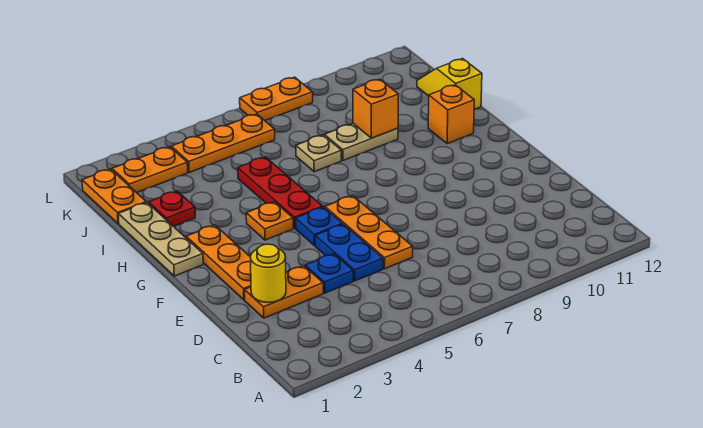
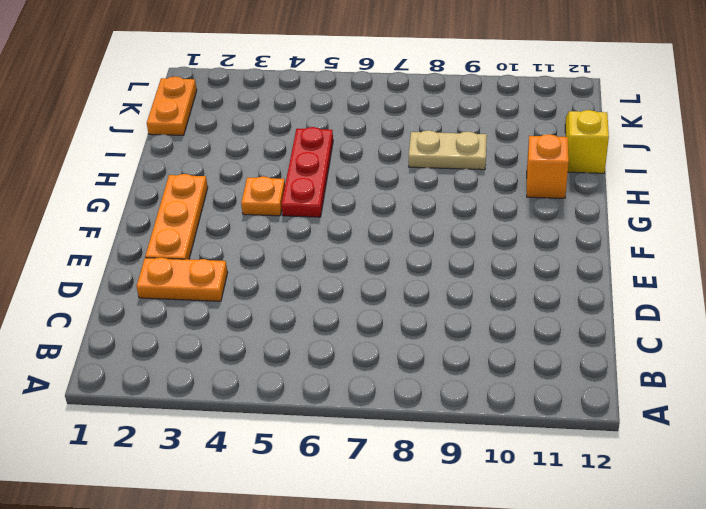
none -> blue 1x1 plate [305,254,353,293]
none -> blue 1x2 plate [315,224,383,281]
none -> orange 1x3 plate [325,196,413,269]

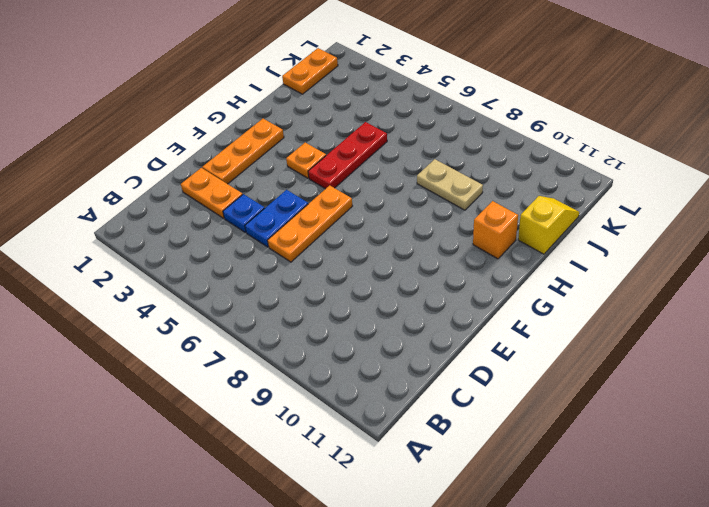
none -> blue 1x1 plate [296,207,343,246]
none -> tan 1x3 plate [118,203,203,276]
none -> red 1x1 plate [149,191,195,227]

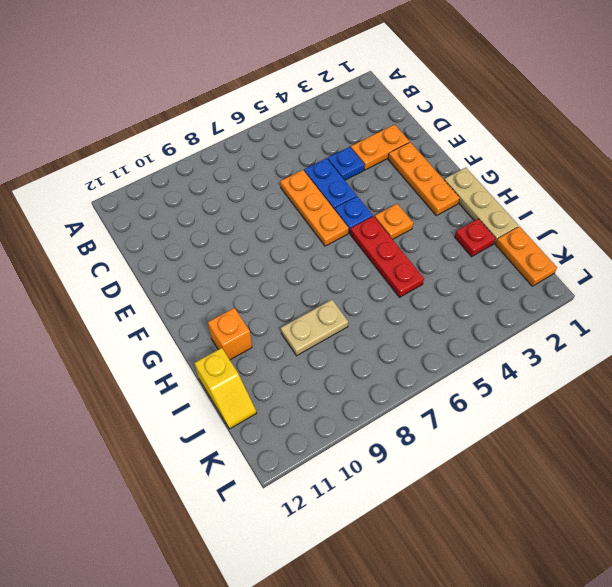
none -> tan 1x1 plate [296,135,341,172]
none -> orange 1x2 plate [112,147,188,193]
none -> orange 1x3 plate [171,114,275,173]

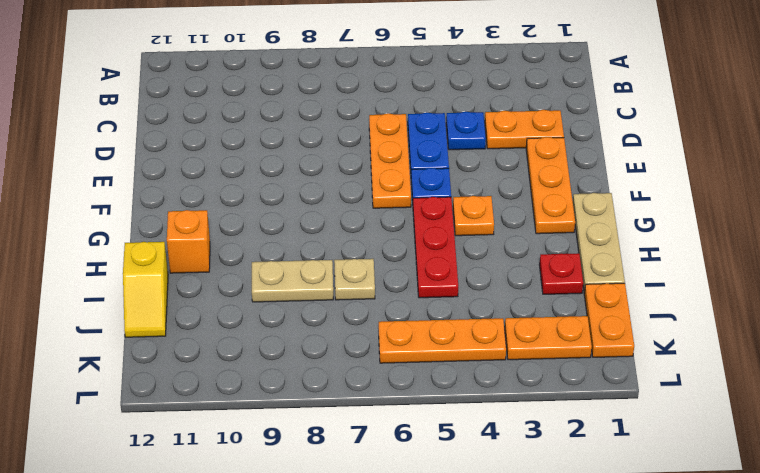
none -> orange 1x2 plate [240,77,313,121]
none -> yellow 1x1 round brick [250,244,286,303]
none -> orange 1x1 brick [353,79,399,138]

